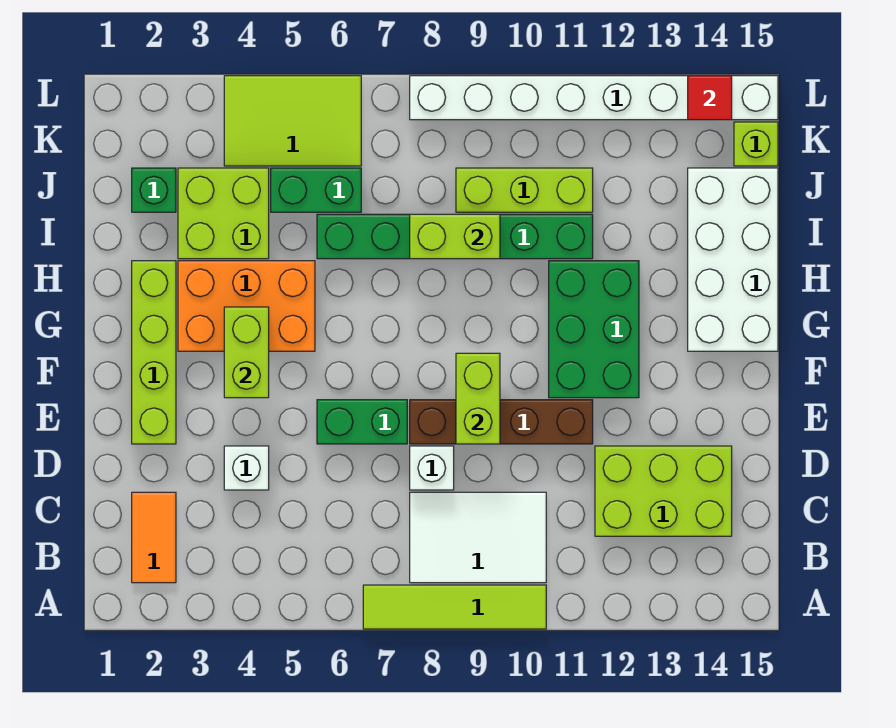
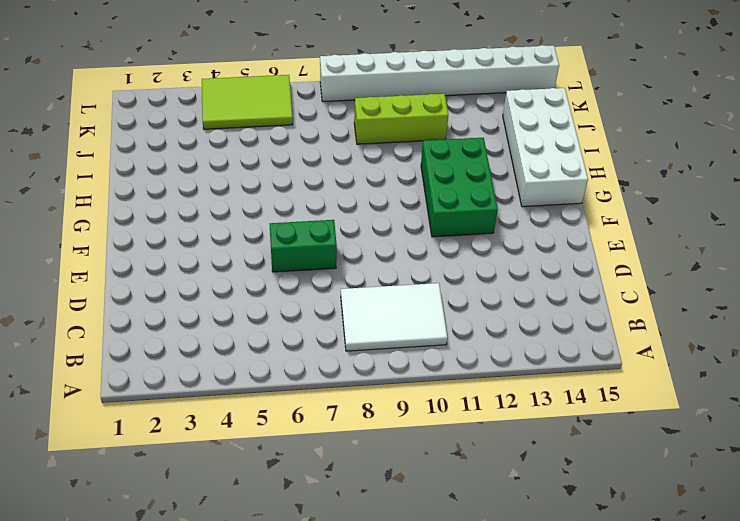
none -> lime 1x4 tile [363,585,546,629]
none -> orange 1x2 tile [132,492,176,583]
none -> lime 2x3 brick [595,446,732,536]

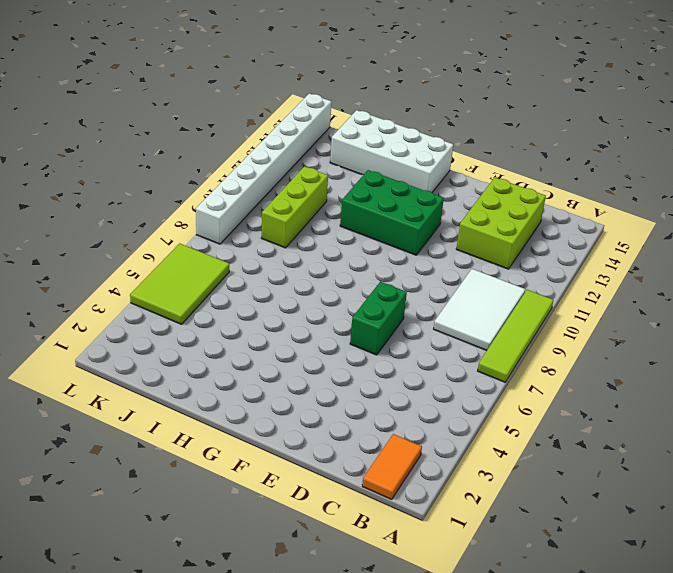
orange 1x2 tile [362,434,422,499] -> orange 1x2 tile turned to [132,492,176,583]
none -> white 1x1 brick [224,446,269,490]
none -> white 1x1 brick [410,446,454,490]
none -> lime 1x4 brick [132,261,176,444]

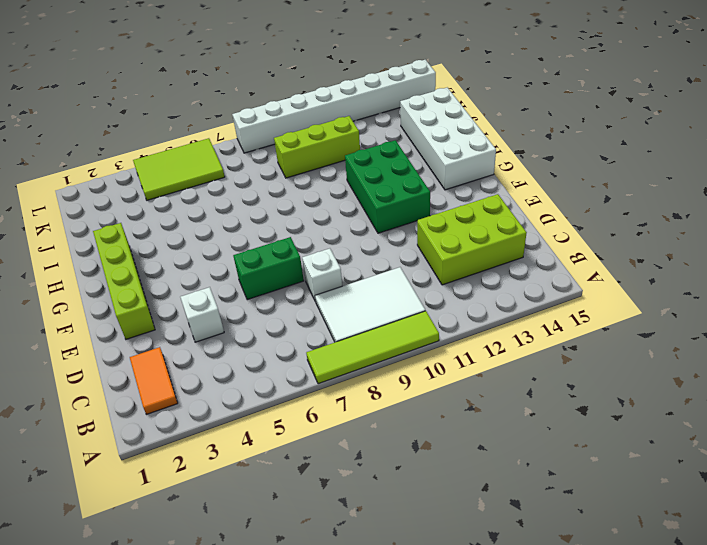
none -> brown 1x4 brick [410,400,593,444]
none -> orange 2x3 brick [178,261,315,351]
none -> lime 2x2 brick [178,168,269,259]

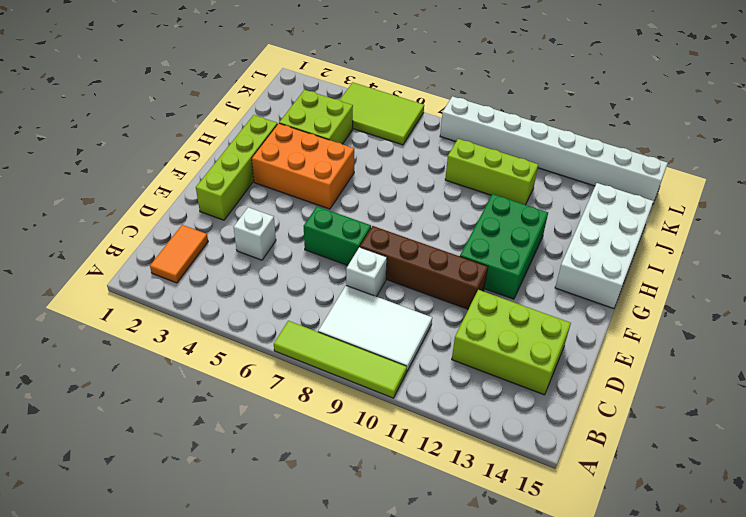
none -> green 1x6 brick [317,214,593,259]
none -> green 1x1 brick [132,168,176,212]
none -> green 1x2 brick [271,168,361,212]

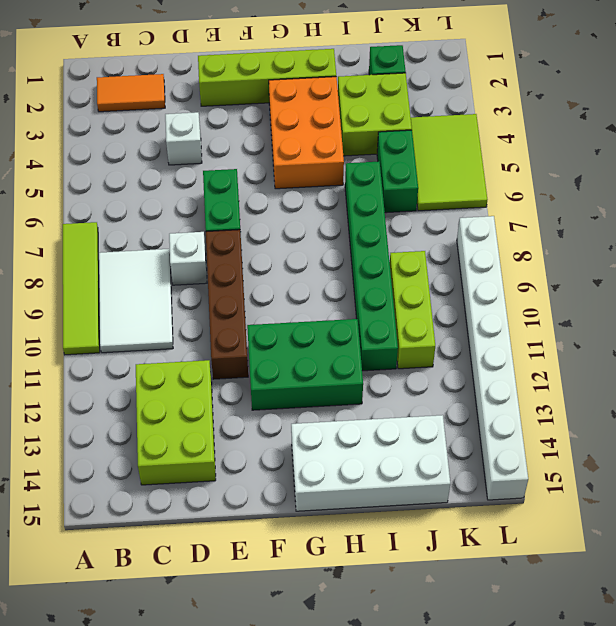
none -> lime 1x1 brick [734,122,778,166]
none -> lime 1x2 brick [456,353,500,444]
none -> lime 1x2 brick [224,307,269,398]

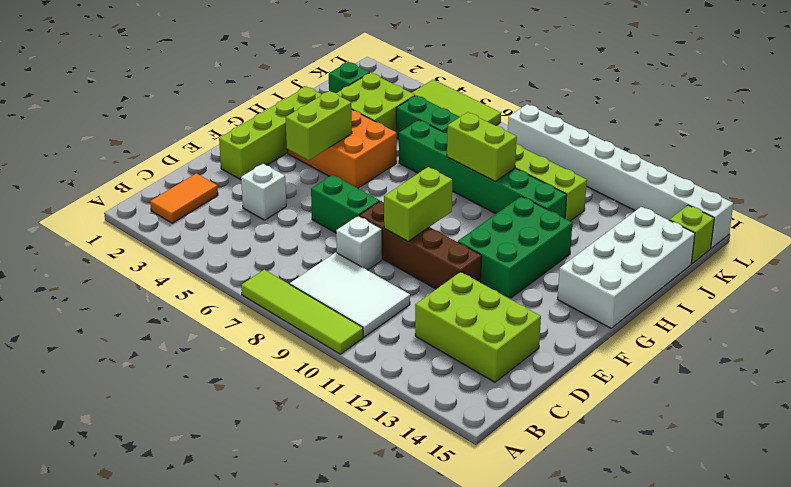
none -> red 1x1 tile [688,76,732,120]

